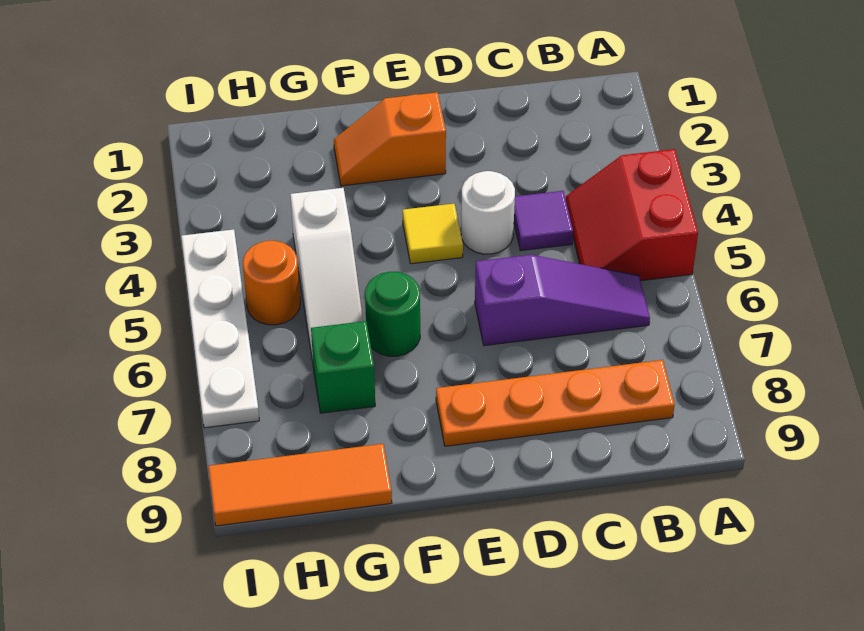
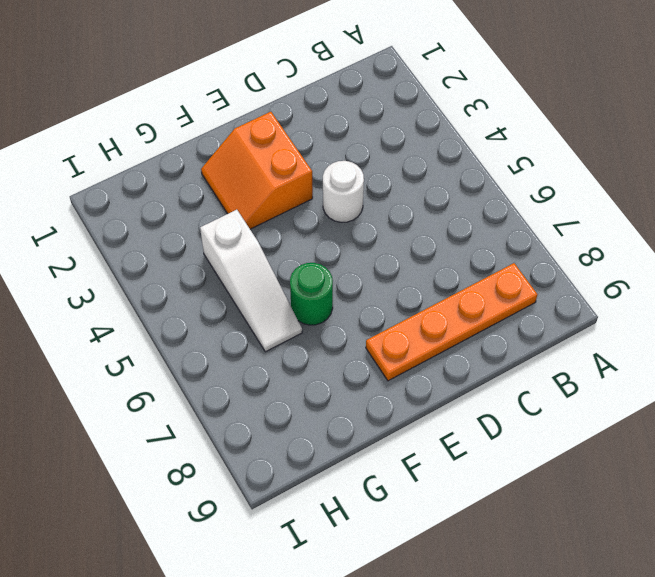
orange 2x2 slope [201,112,313,229] -> orange 1x2 slope [334,92,446,186]
none -> red 2x2 slope [566,149,698,281]
none -> purple 1x3 slope [475,255,650,346]
none -> purple 1x1 tile [514,191,573,251]

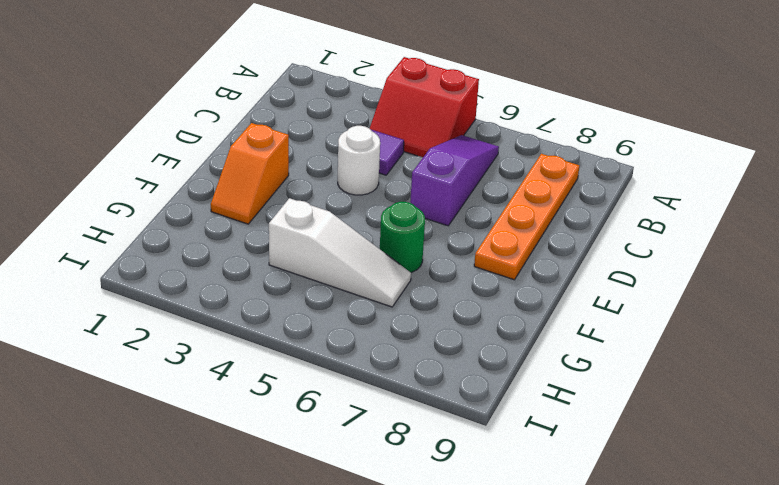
none -> yellow 1x1 tile [403,204,463,264]
none -> green 1x1 brick [311,321,375,413]
none -> orange 1x3 tile [208,444,392,526]

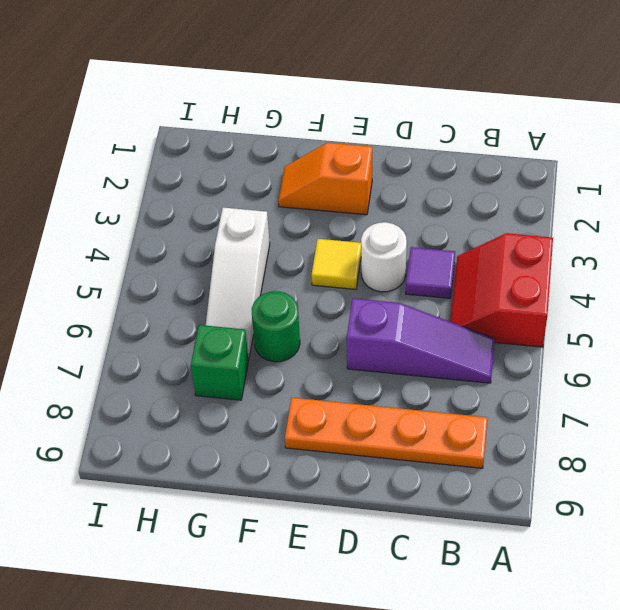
none -> orange 1x3 tile [208,444,392,526]
none -> orange 1x1 round brick [243,241,300,325]
none -> white 1x4 plate [181,229,259,428]

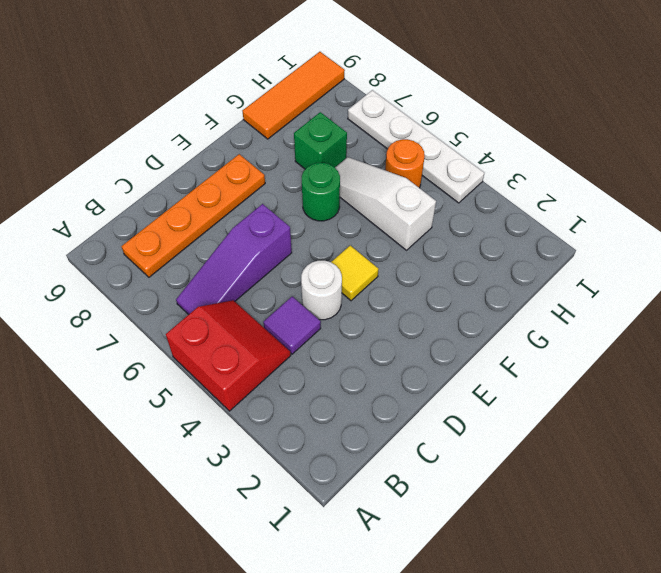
none -> orange 1x2 slope [334,92,446,186]

